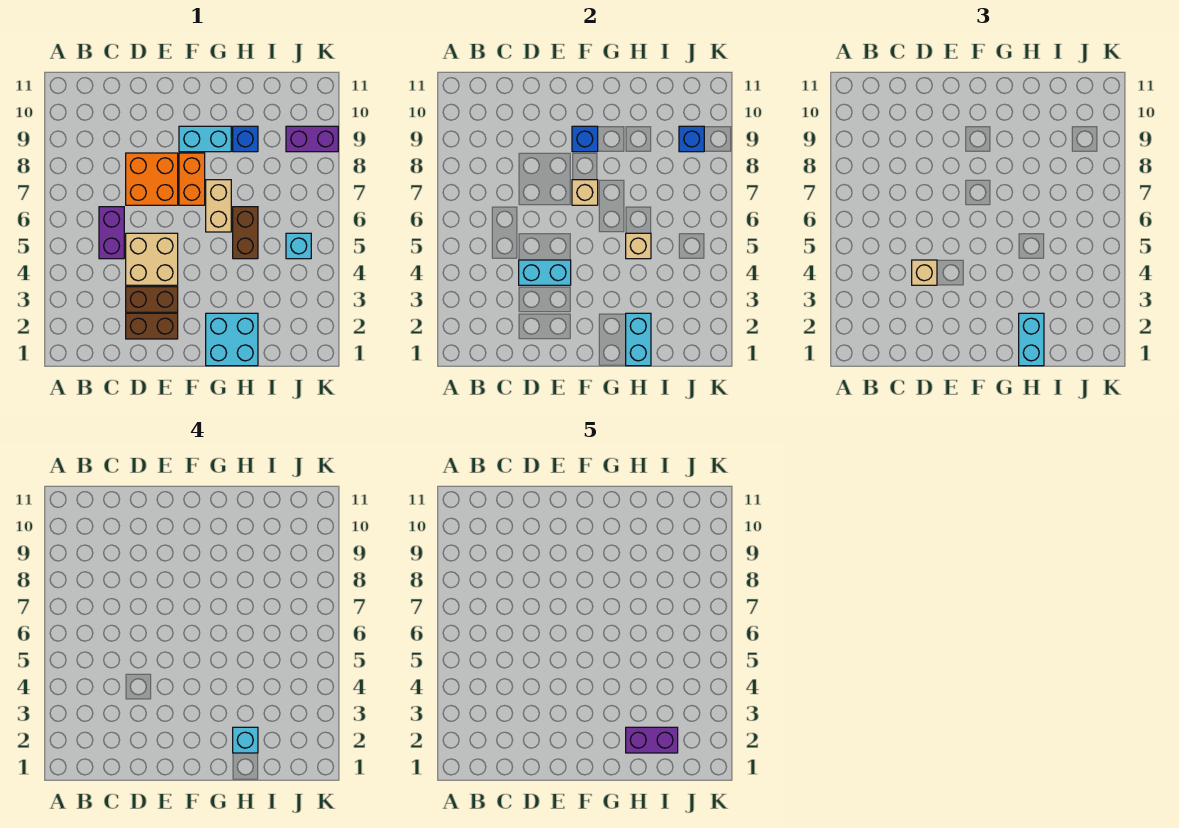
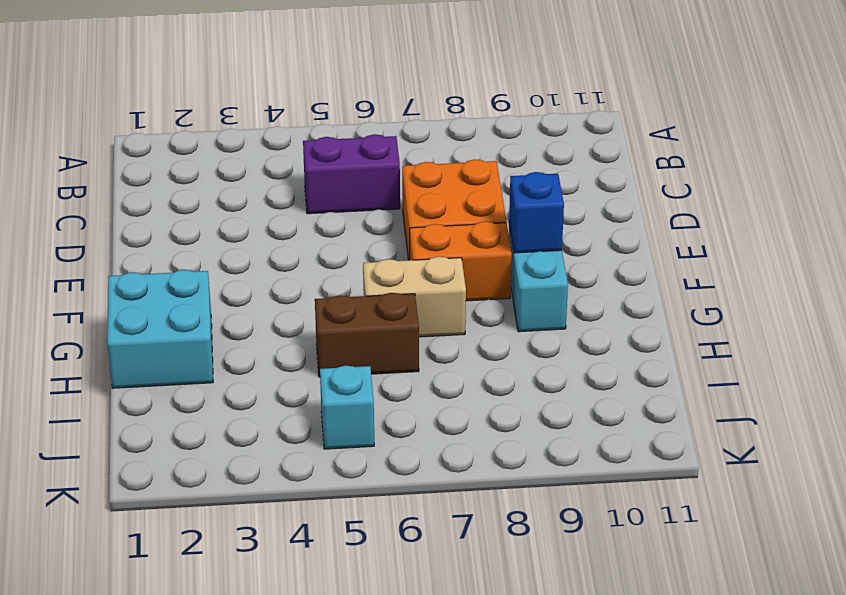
none -> brown 1x2 brick [126,313,178,339]
none -> brown 1x2 brick [126,287,178,312]
none -> tan 2x2 brick [126,233,178,285]

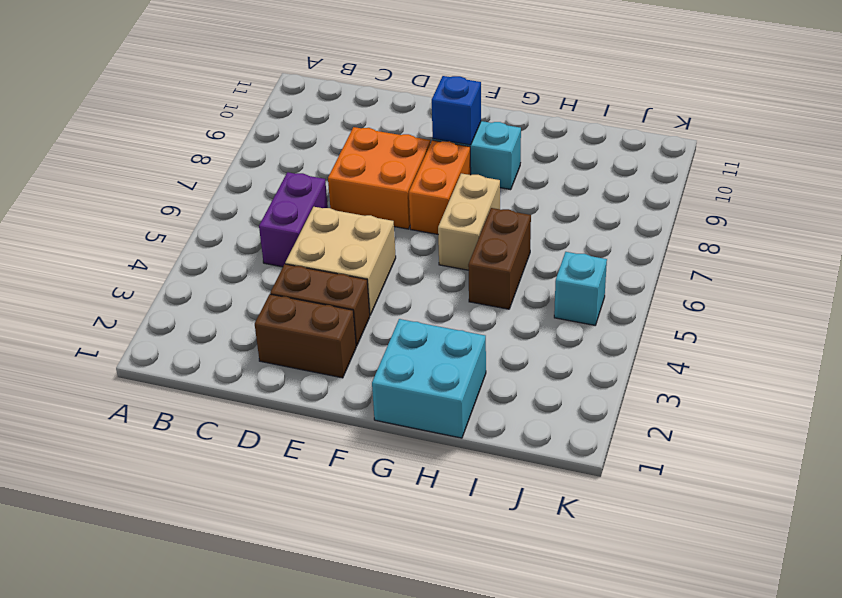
none -> blue 1x1 brick [233,126,258,152]
none -> purple 1x2 brick [286,126,338,152]
none -> cyan 1x2 brick [519,260,571,285]

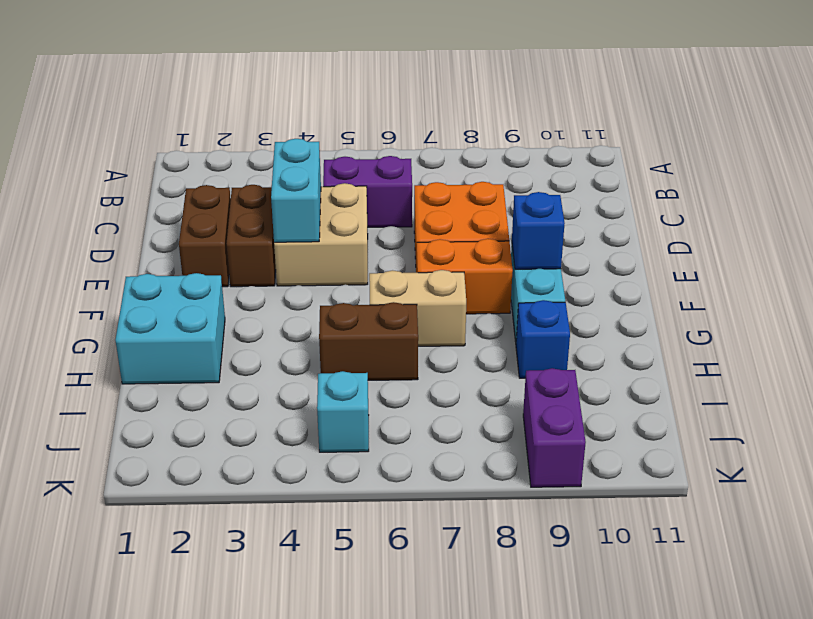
none -> tan 1x1 brick [572,180,598,205]
none -> cyan 1x2 brick [626,313,651,366]
none -> tan 1x1 brick [626,233,651,259]

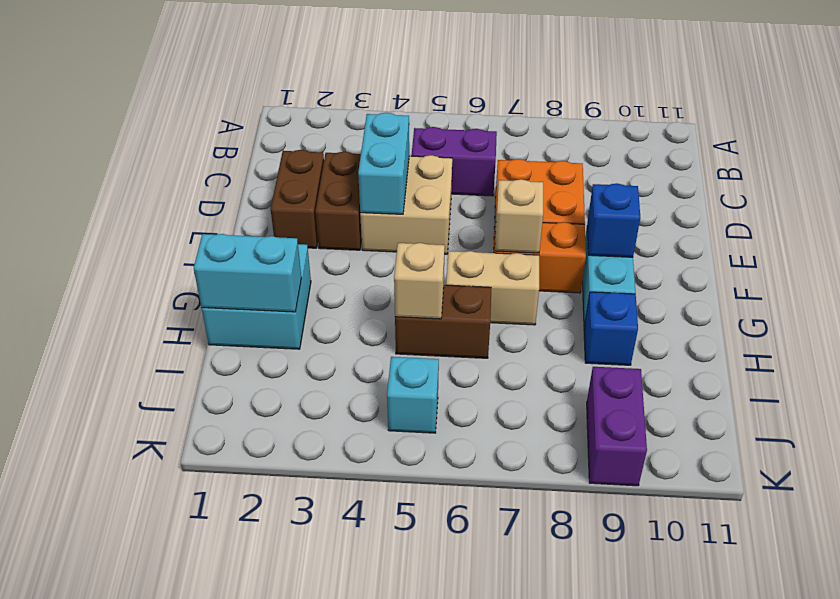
none -> blue 1x1 brick [679,126,704,152]
none -> tan 1x1 brick [912,260,937,285]
none -> cyan 1x2 brick [1019,313,1044,366]

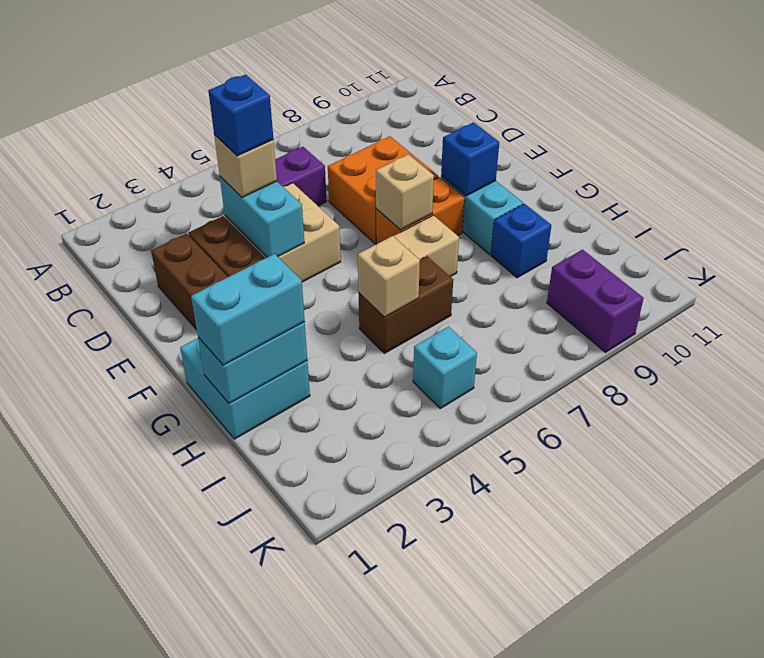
blue 1x1 brick [208,75,273,156] -> blue 1x1 brick moved to [679,126,704,152]
none -> cyan 1x1 brick [233,727,258,753]
none -> purple 1x2 brick [626,727,678,753]

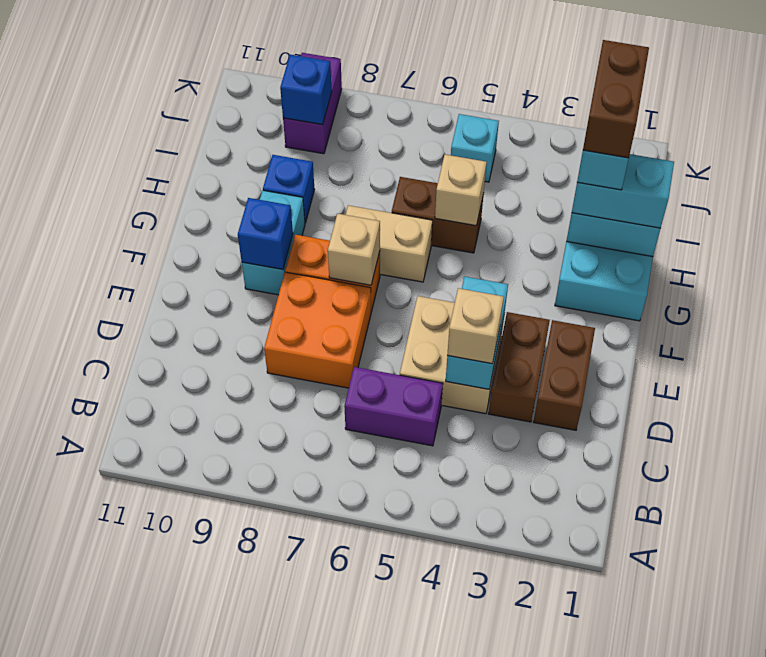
brown 1x2 brick [583,40,649,158] -> purple 1x2 brick [626,727,678,753]

